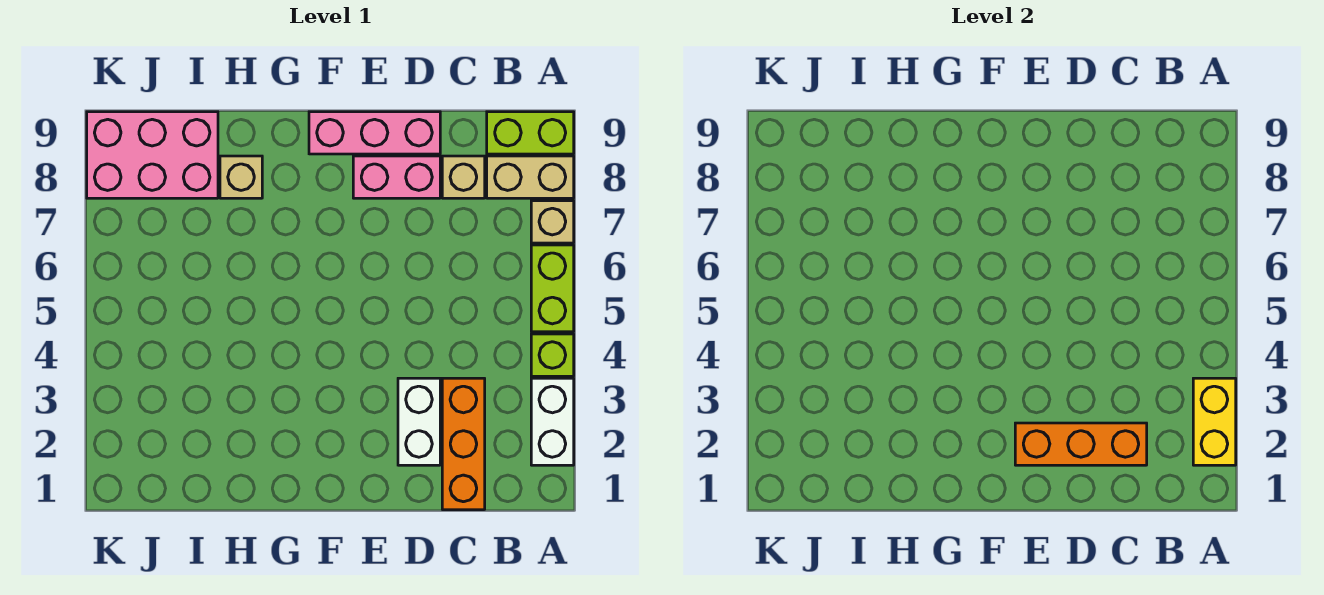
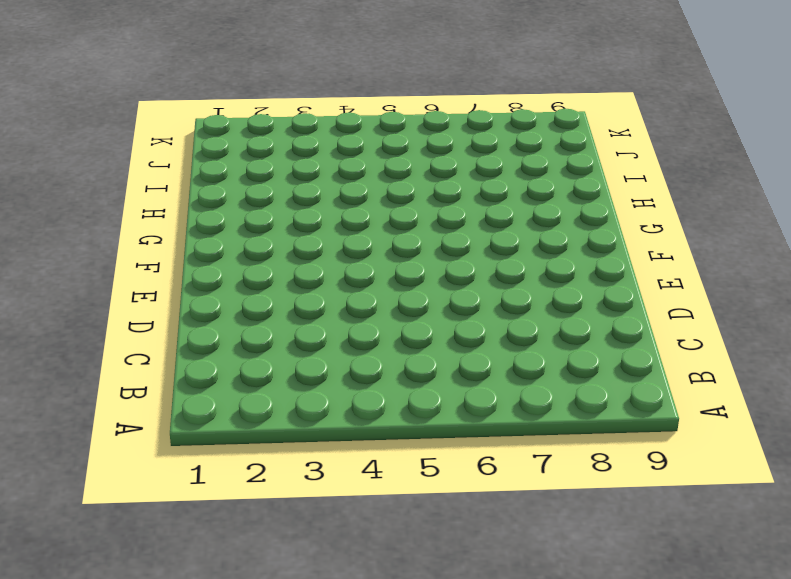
none -> white 1x2 brick [531,378,574,465]
none -> lime 1x1 brick [531,334,574,376]
none -> lime 1x2 brick [531,245,574,332]

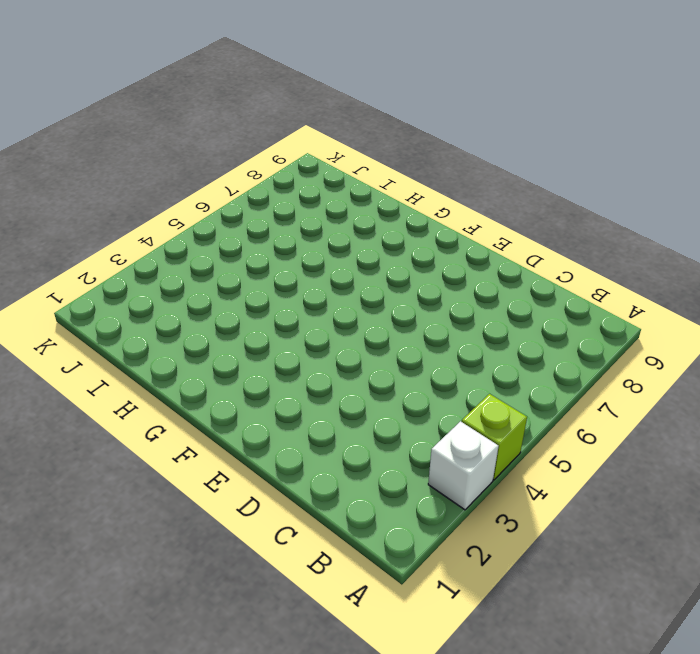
white 1x1 brick [428,421,499,510] -> white 1x2 brick [531,378,574,465]
none -> lime 1x2 brick [531,245,574,332]
none -> tan 1x1 brick [531,201,574,243]
none -> tan 1x2 brick [487,156,574,198]

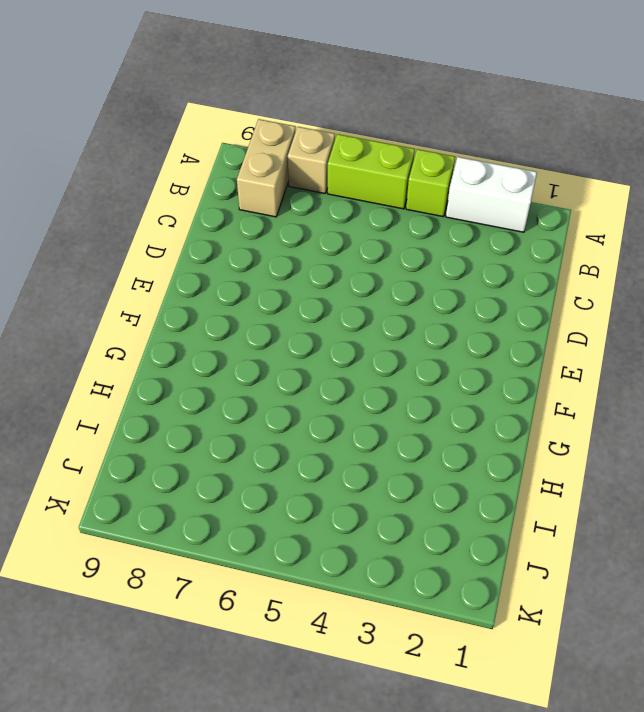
none -> lime 1x2 brick [487,112,574,154]
none -> orange 1x3 brick [442,378,485,510]
none -> tan 1x1 brick [442,156,485,198]

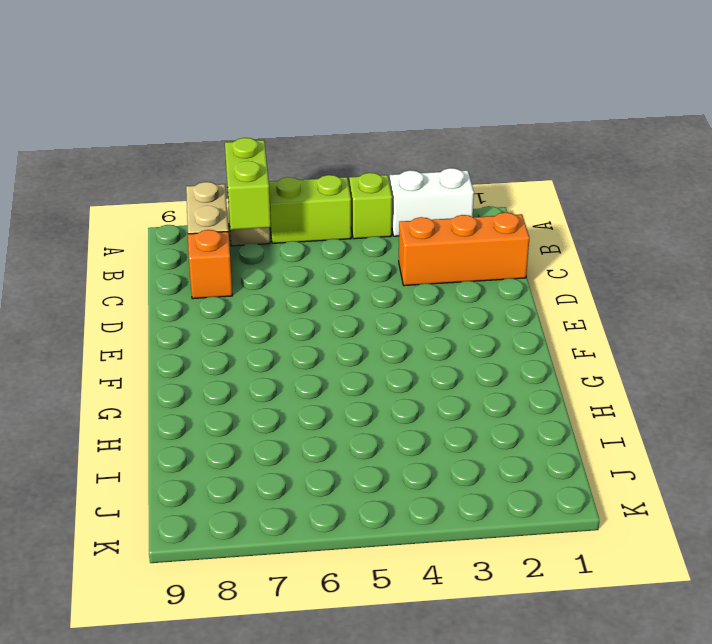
lime 1x2 brick [225,138,271,230] -> lime 1x2 brick moved to [487,112,574,154]
orange 1x1 brick [188,230,233,299] -> tan 1x1 brick [442,156,485,198]
none -> white 1x2 brick [398,378,440,465]
none -> pink 1x2 brick [353,156,440,198]
none -> pink 1x3 brick [309,112,440,154]

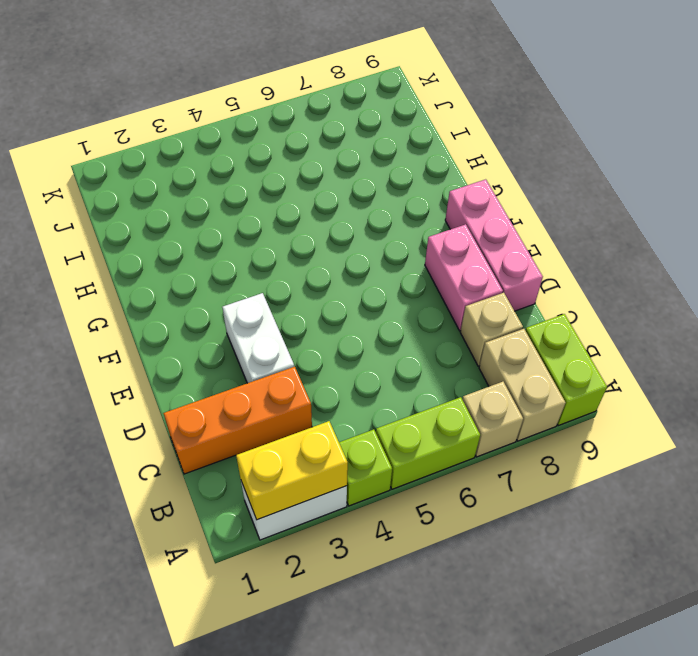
white 1x2 brick [223,293,294,383] -> white 1x2 brick turned to [398,378,440,465]
none -> tan 1x1 brick [220,156,262,198]
none -> pink 2x3 brick [87,112,218,198]
none -> orange 1x3 brick [1015,423,1147,465]

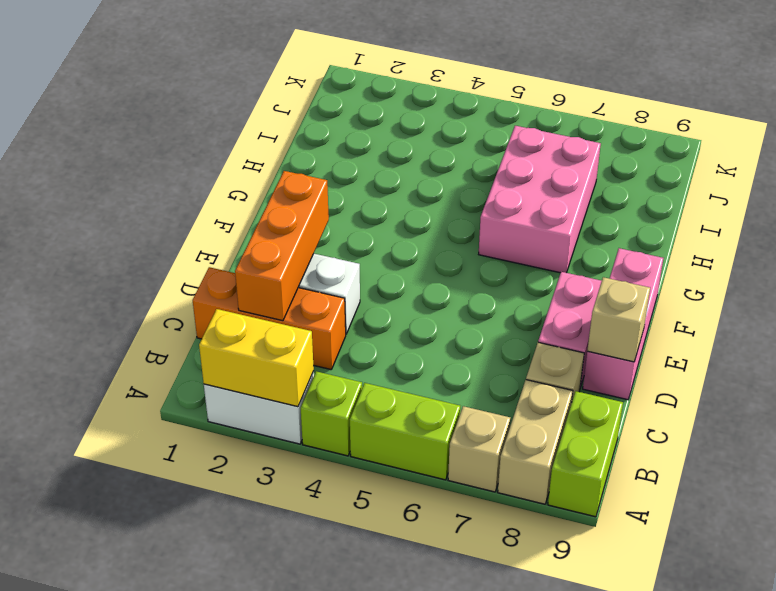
tan 1x1 brick [587,277,650,362] -> tan 1x1 brick moved to [220,156,262,198]
pink 2x3 brick [479,126,601,273] -> pink 2x3 brick moved to [87,112,218,198]

